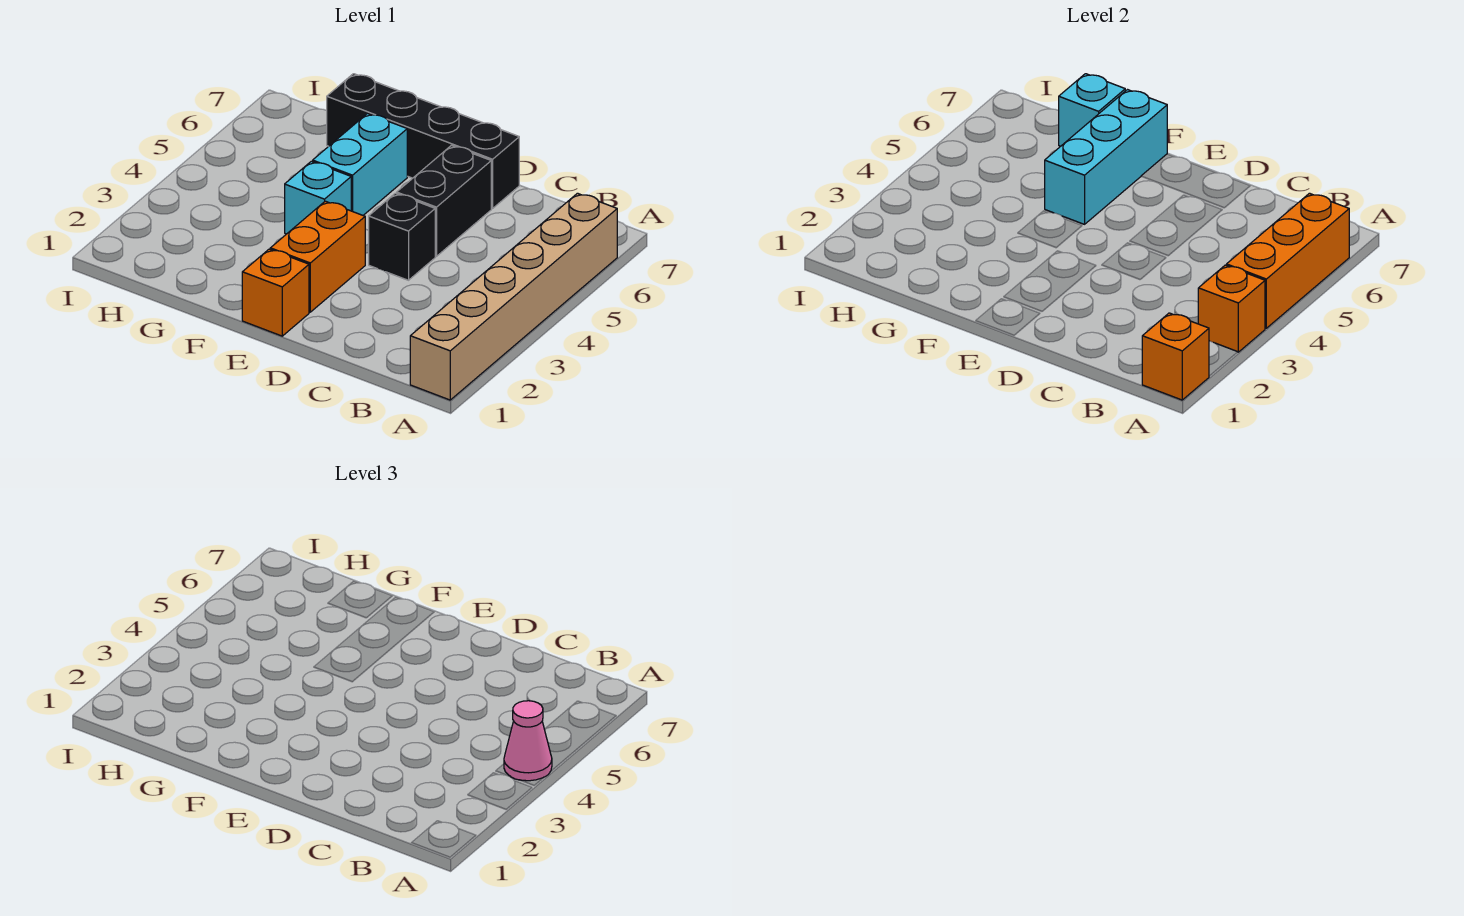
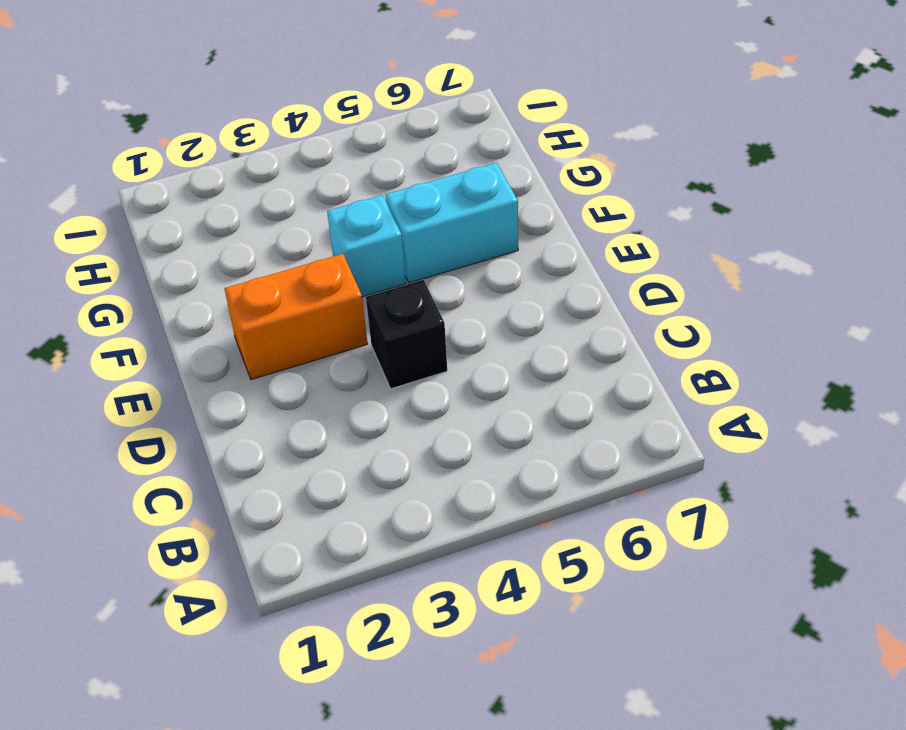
none -> tan 1x6 brick [410,193,617,400]
none -> black 1x2 brick [397,145,491,256]
none -> black 1x4 brick [327,74,519,209]

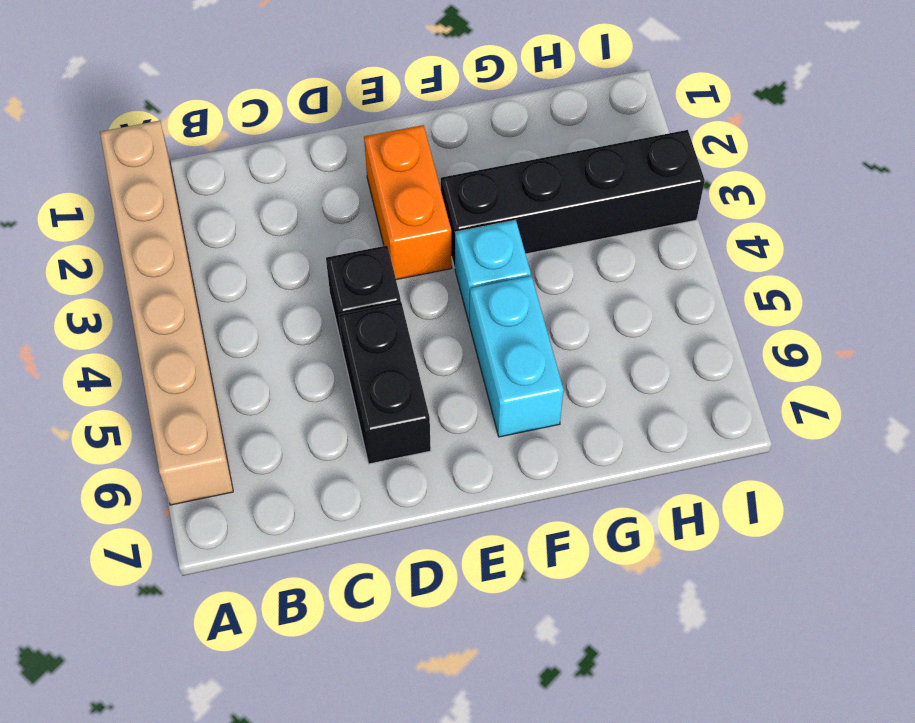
black 1x4 brick [441,130,705,268] -> black 1x4 brick moved to [327,74,519,209]
none -> orange 1x1 brick [242,249,309,336]
none -> orange 1x1 brick [1142,313,1209,400]
none -> orange 1x1 brick [1198,265,1265,352]

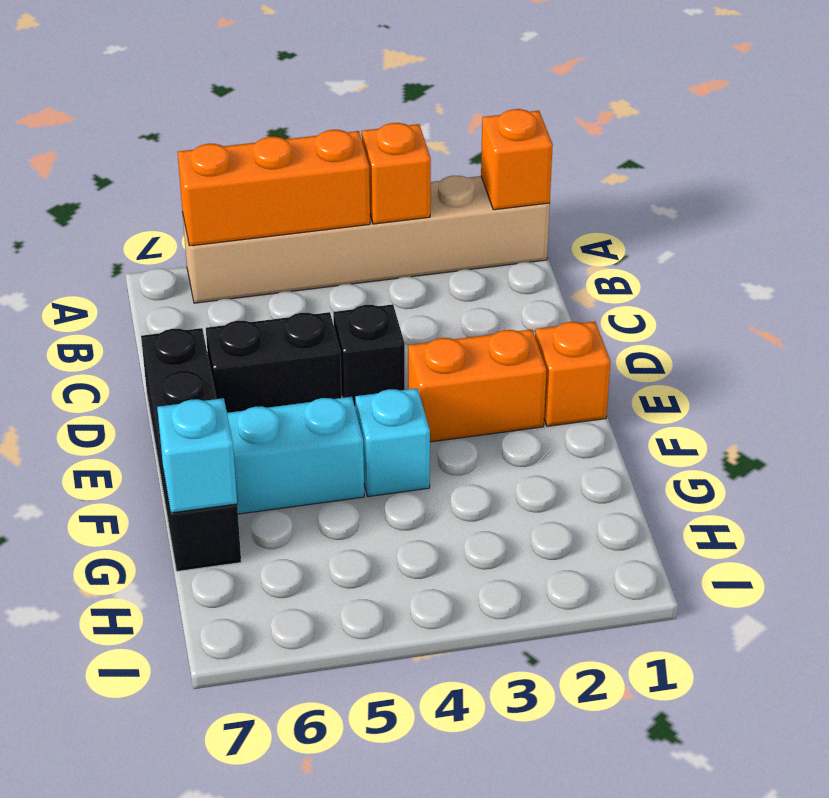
none -> cyan 1x3 brick [1045,90,1167,224]
none -> pink 1x1 cone [504,701,552,781]

